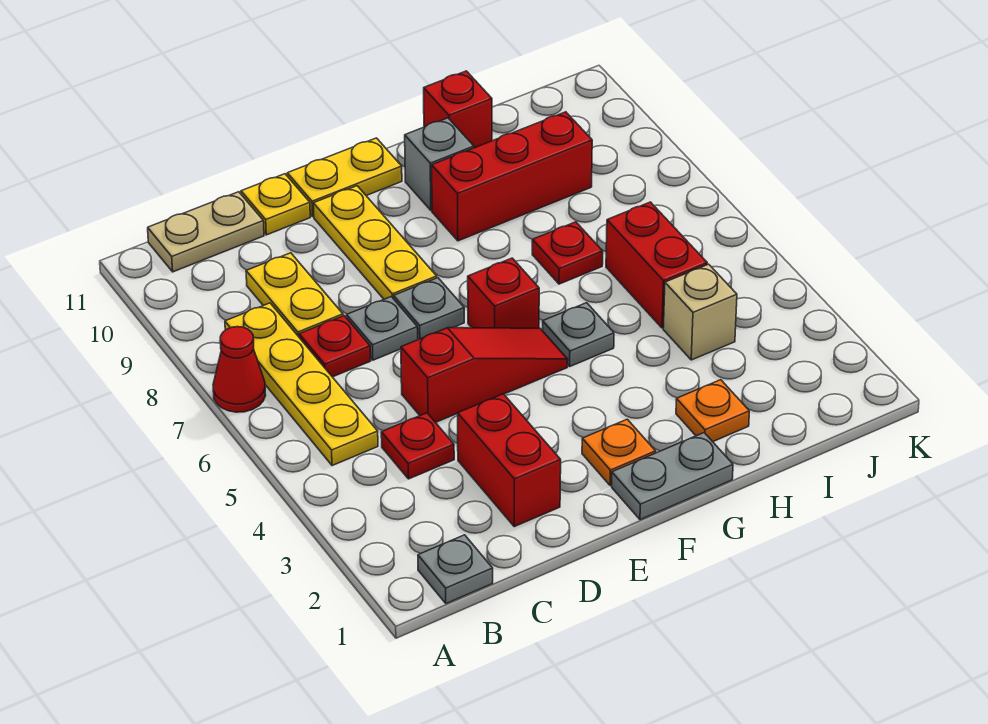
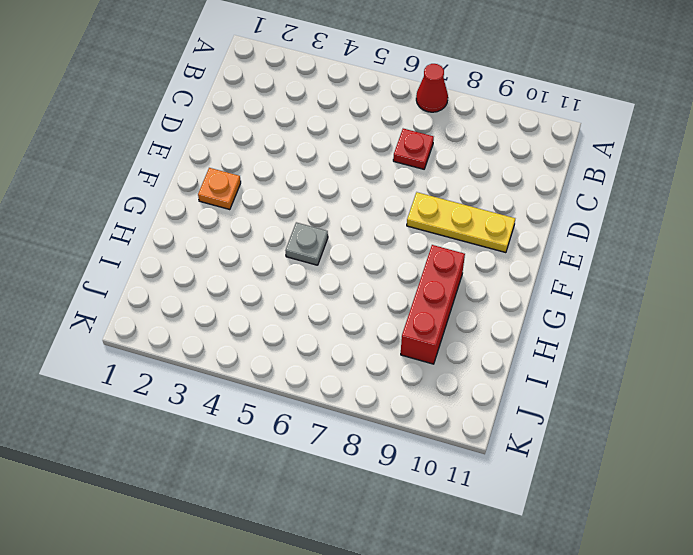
none -> grey 1x1 plate [418,535,493,603]
none -> yellow 1x4 plate [225,303,378,466]
none -> tan 1x2 plate [148,192,264,272]

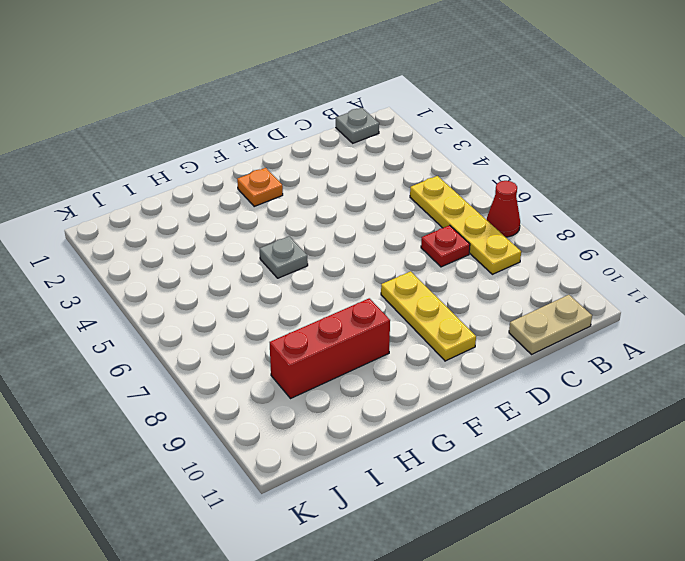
none -> red 1x1 plate [381,413,454,479]
none -> yellow 1x2 plate [246,253,343,337]
none -> red 1x2 brick [458,394,561,527]

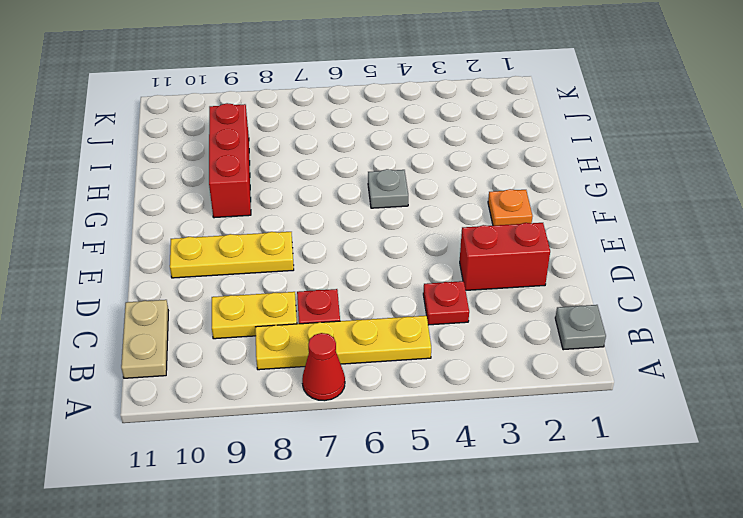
none -> red 1x3 slope [401,328,568,422]
none -> grey 1x1 plate [347,297,418,360]
none -> yellow 1x1 plate [241,174,310,235]

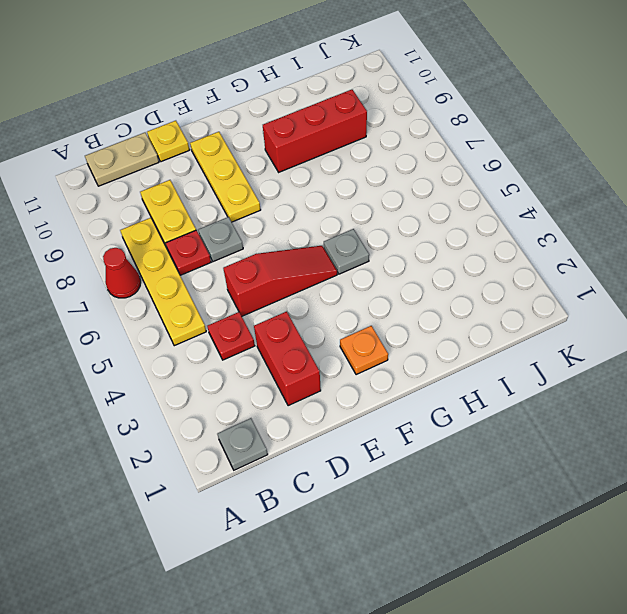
none -> grey 1x1 plate [394,278,464,339]
none -> yellow 1x2 plate [287,138,402,216]
none -> grey 1x2 plate [612,433,733,520]

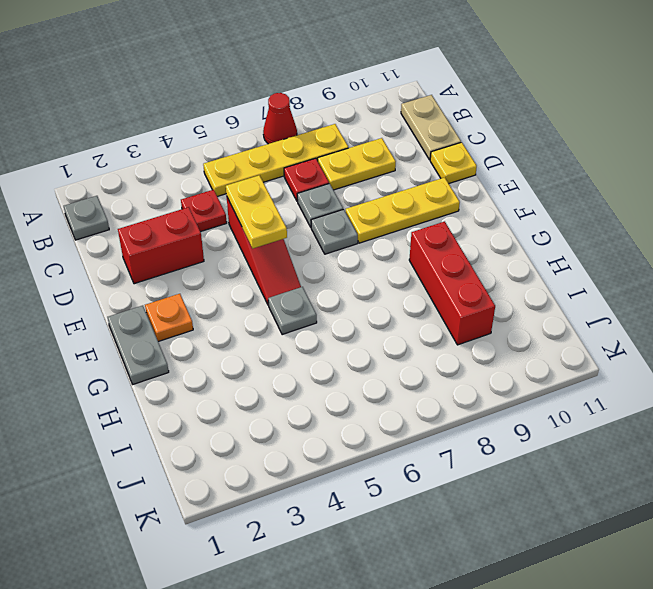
yellow 1x2 plate [226,175,287,248] -> yellow 1x2 plate moved to [287,138,402,216]
none -> red 1x1 brick [468,258,539,328]
none -> grey 1x1 brick [404,118,474,210]
none -> orange 1x1 plate [676,380,749,442]

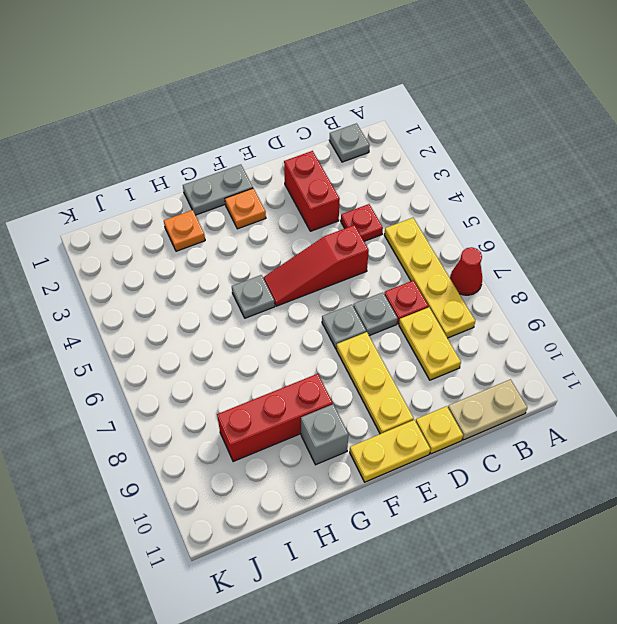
none -> red 1x1 brick [468,258,539,328]
none -> red 1x1 plate [532,222,603,284]
none -> red 1x1 brick [424,71,492,148]

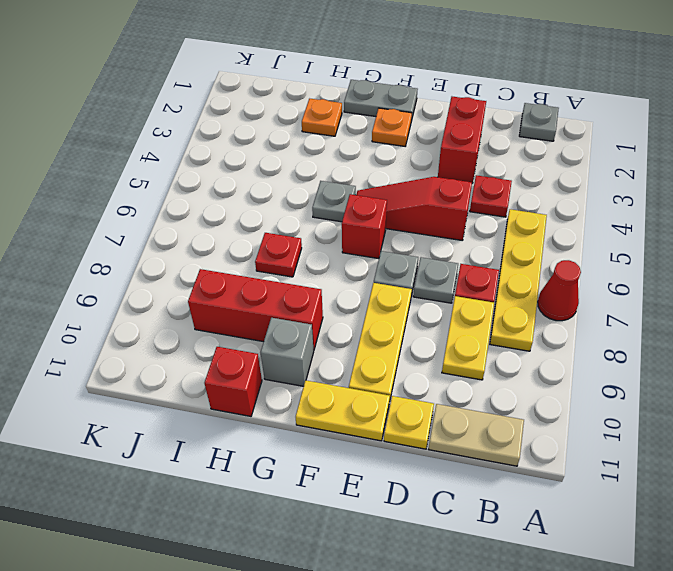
none -> tan 1x1 brick [663,264,737,360]
none -> red 1x2 brick [606,202,707,328]

